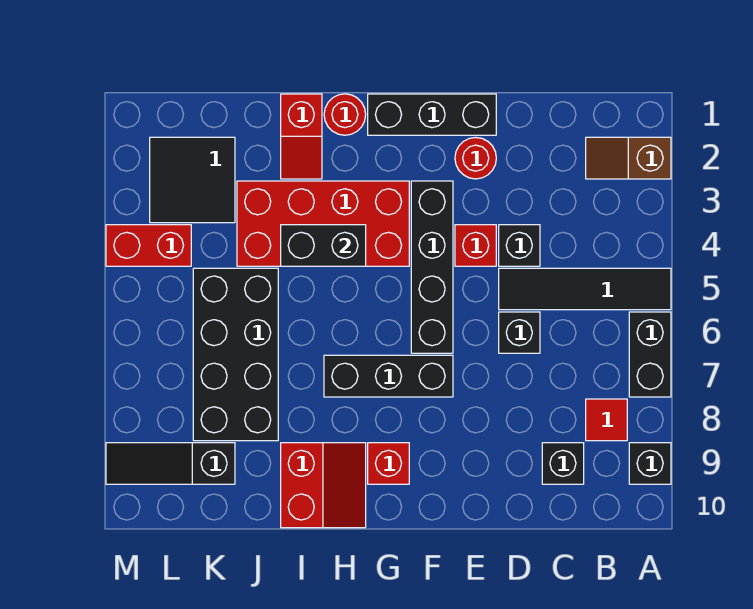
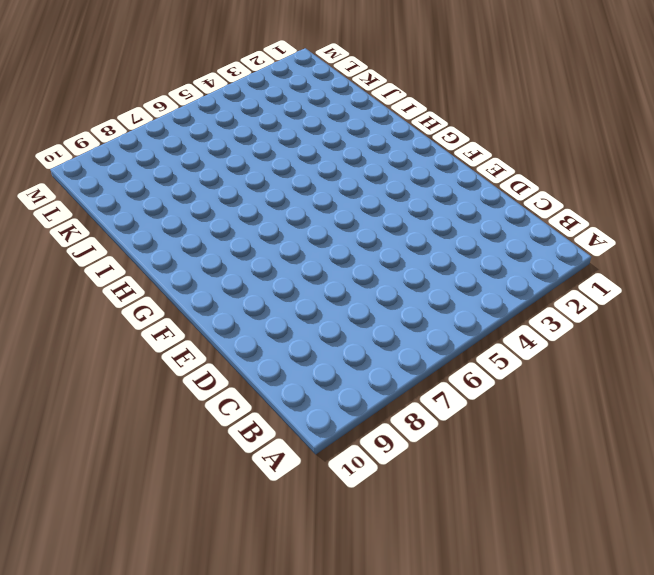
none -> brown 1x2 slope [586,137,671,179]
none -> black 1x4 tile [499,268,671,310]
none -> black 1x2 brick [629,312,671,397]

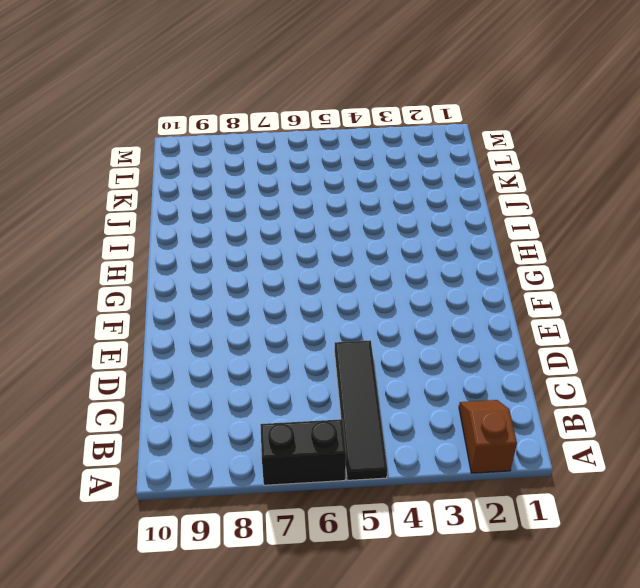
none -> black 1x1 brick [629,443,671,484]
none -> red 1x1 tile [586,399,627,441]
none -> black 1x1 brick [542,443,584,484]

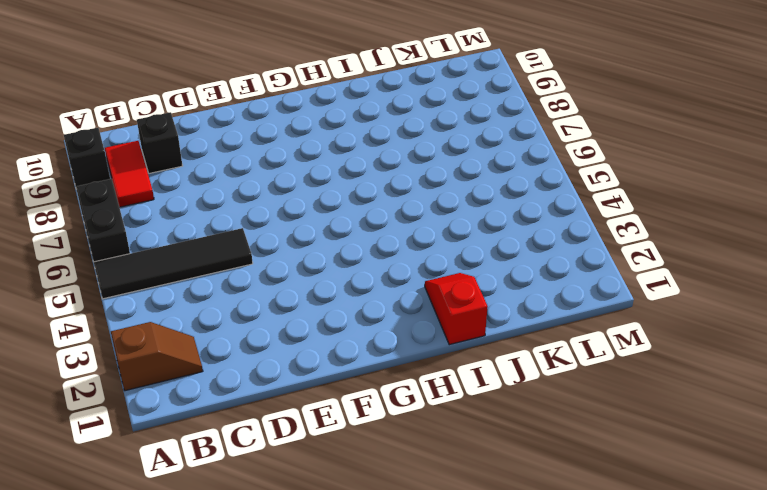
red 1x2 tile [105,141,154,207] -> red 1x1 tile [586,399,627,441]
none -> black 1x1 brick [499,225,540,266]
none -> black 1x1 brick [499,312,540,353]
none -> black 1x3 brick [368,94,496,135]

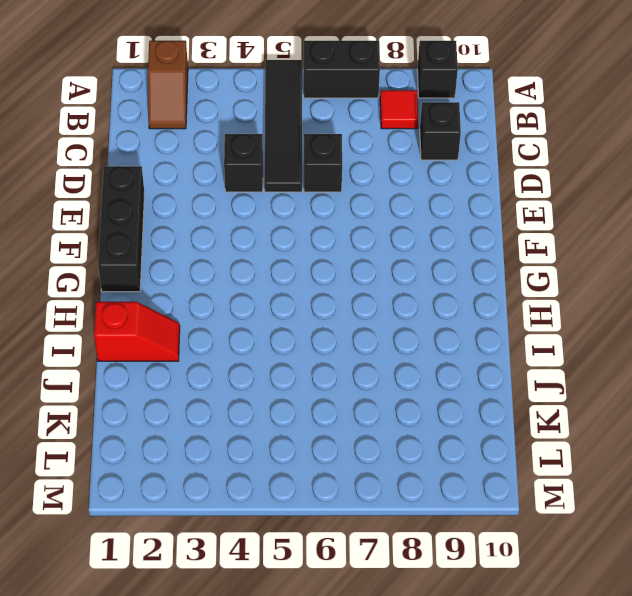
none -> red 1x1 round brick [455,137,496,179]
none -> red 1x1 brick [455,225,496,266]
none -> black 1x4 brick [411,181,453,353]

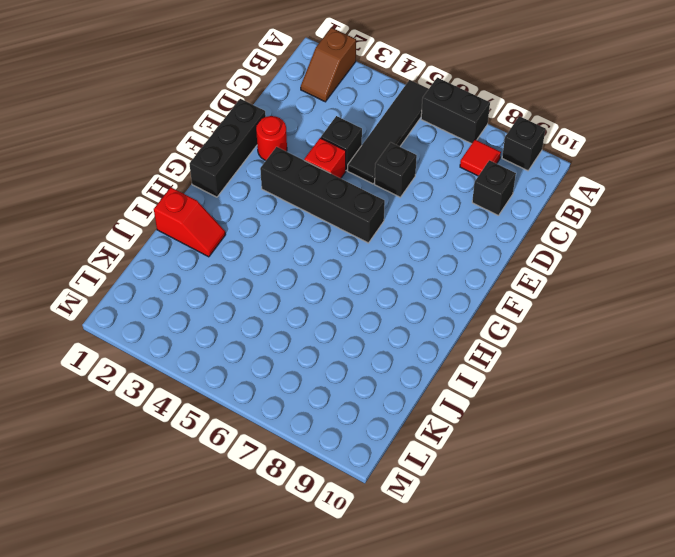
none -> black 1x3 brick [324,355,453,397]
none -> red 2x4 brick [237,181,409,266]
none -> red 1x1 brick [368,443,409,484]

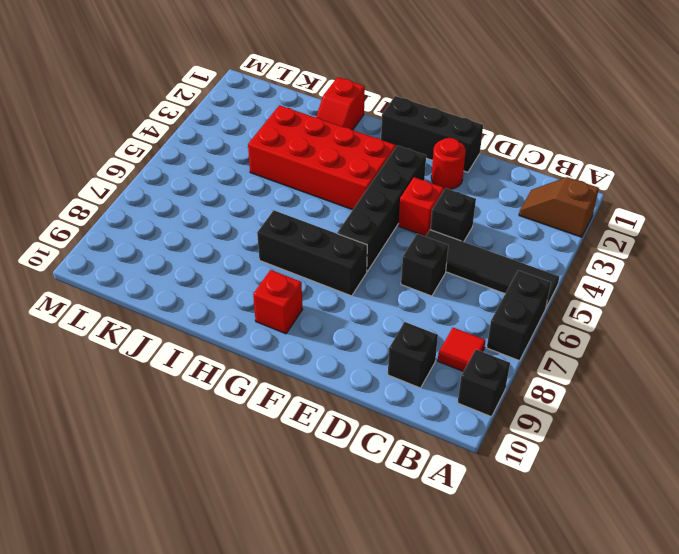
none -> red 1x1 round brick [324,94,366,135]
none -> red 2x2 slope [281,443,366,528]
none -> black 2x4 brick [193,268,278,441]

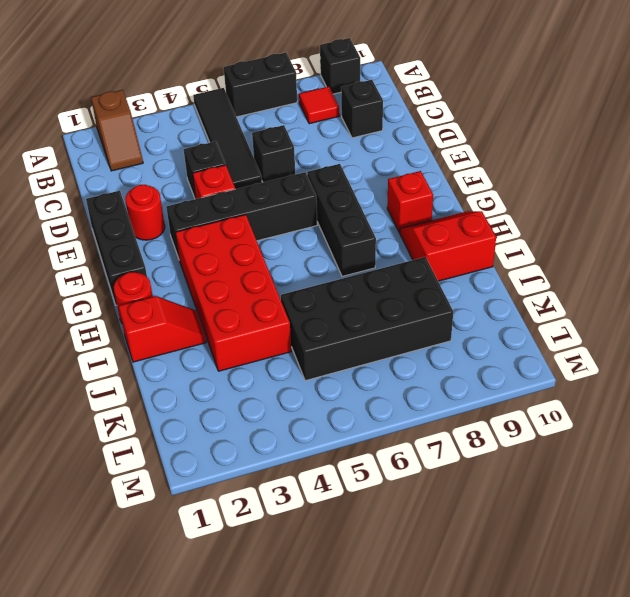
none -> black 2x2 tile [150,137,235,223]
none -> black 1x3 slope [106,443,235,484]
none -> red 1x2 brick [106,225,191,266]

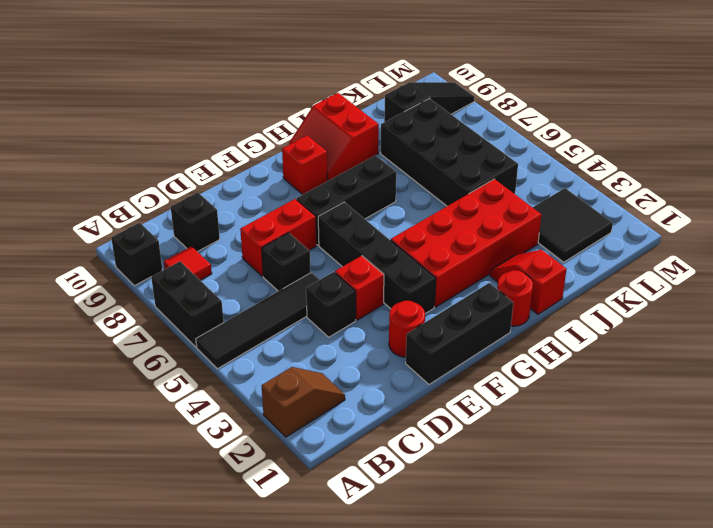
red 1x2 brick [240,199,317,277] -> red 1x2 brick moved to [106,225,191,266]
none -> black 1x2 brick [281,225,366,266]

